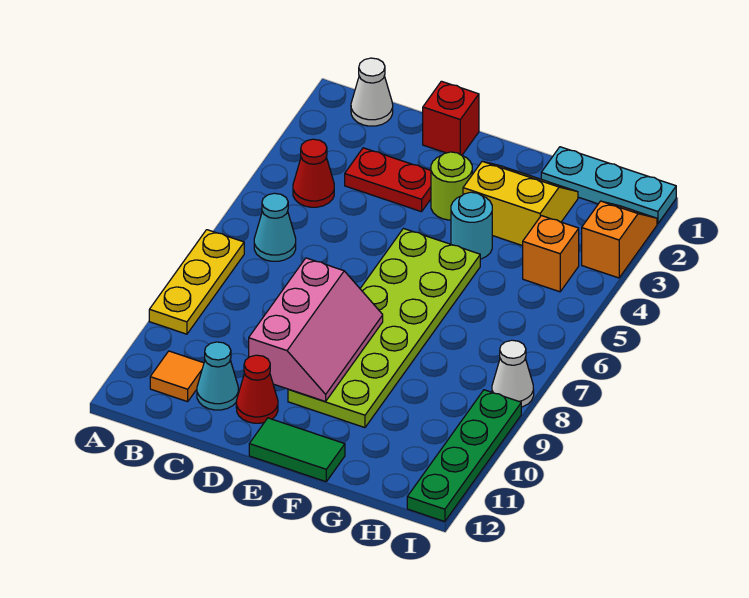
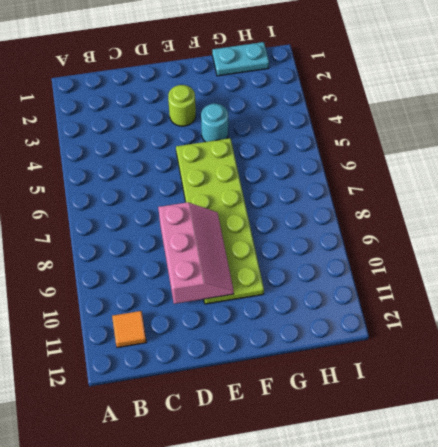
cyan 1x2 plate [212,42,269,76] -> cyan 1x3 plate [541,147,676,224]
none -> yellow 1x3 plate [149,230,244,334]
none -> white 1x1 cone [351,58,393,126]
none -> red 1x1 cone [293,139,334,207]

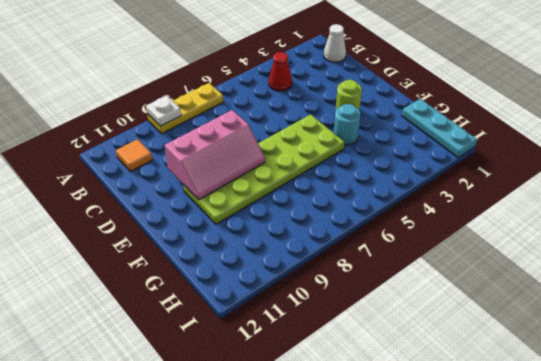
white 1x1 plate [146,96,181,126] -> none
none -> cyan 1x1 cone [254,193,296,261]
none -> red 1x2 plate [345,148,431,212]
none -> cyan 1x1 cone [197,342,238,410]

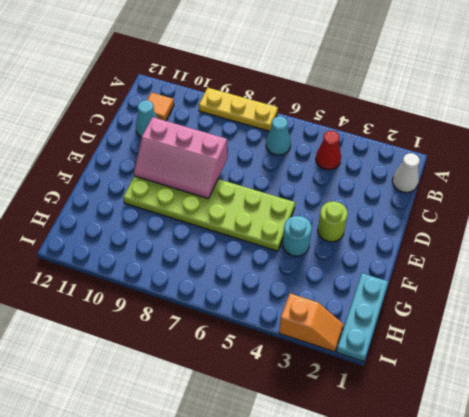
none -> red 1x2 plate [345,148,431,212]
none -> red 1x1 brick [423,81,479,155]
none -> red 1x1 cone [236,355,278,423]

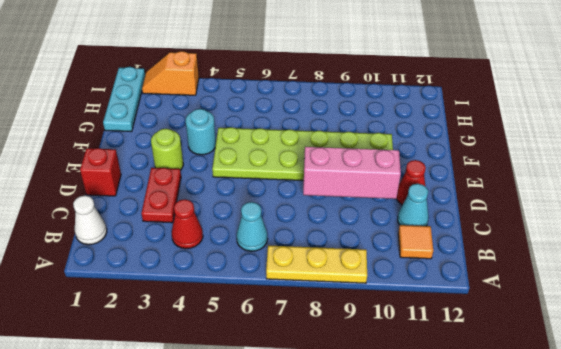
none -> green 1x2 tile [249,418,345,482]
none -> yellow 2x2 slope [463,161,578,246]
none -> orange 1x1 brick [523,216,579,292]

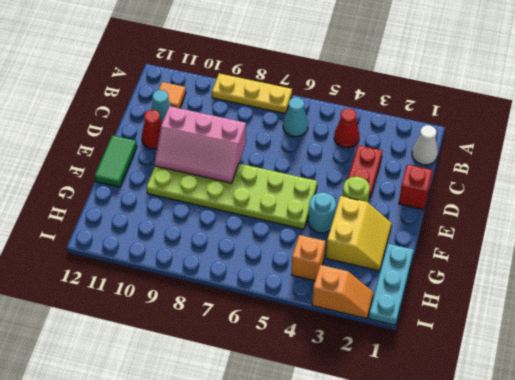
none -> white 1x1 cone [492,340,534,407]
none -> green 1x4 plate [407,390,521,522]

